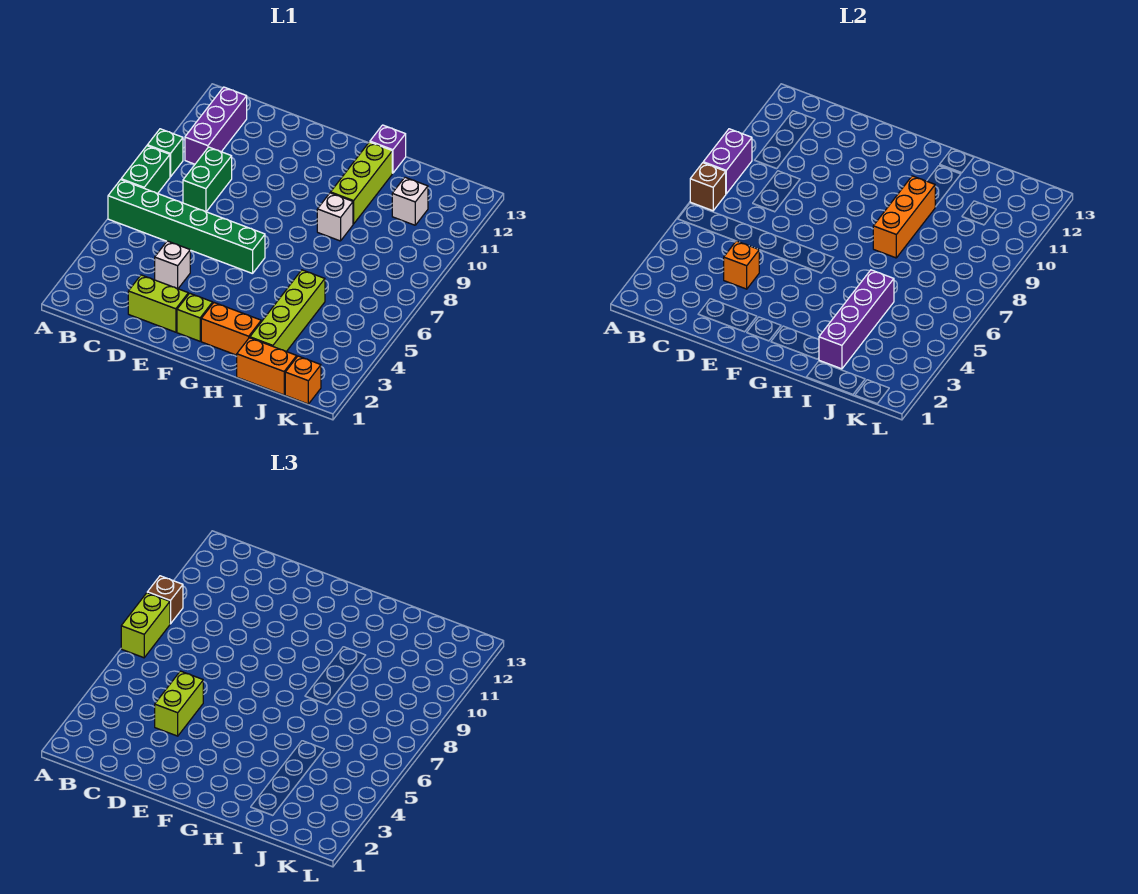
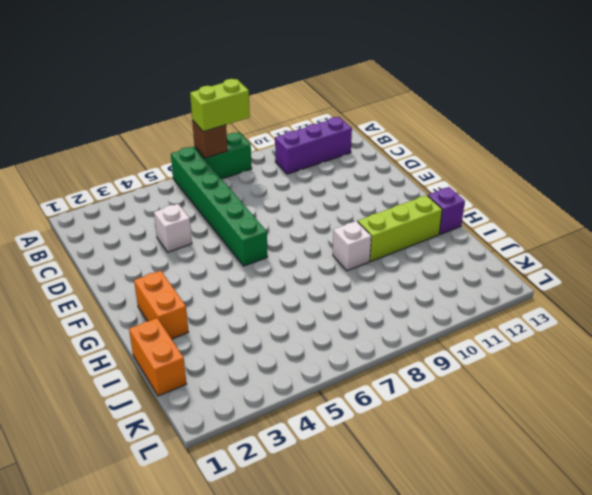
none -> green 1x1 brick [147,129,183,177]
none -> green 1x2 brick [183,147,232,212]
none -> lime 1x2 brick [128,275,188,332]

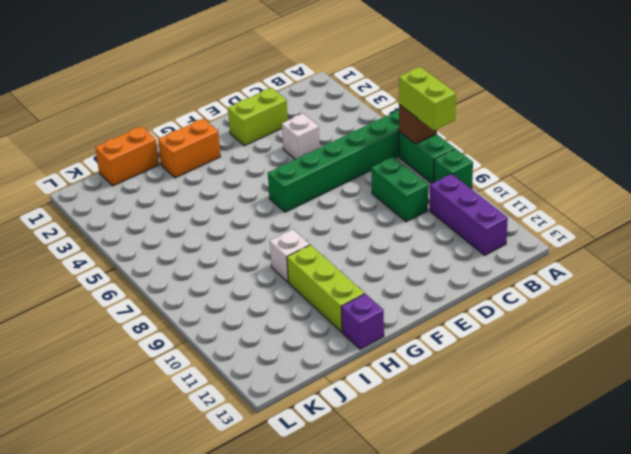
none -> lime 1x1 brick [177,293,213,341]
none -> lime 1x4 brick [250,270,325,352]
none -> white 1x1 brick [392,177,428,225]

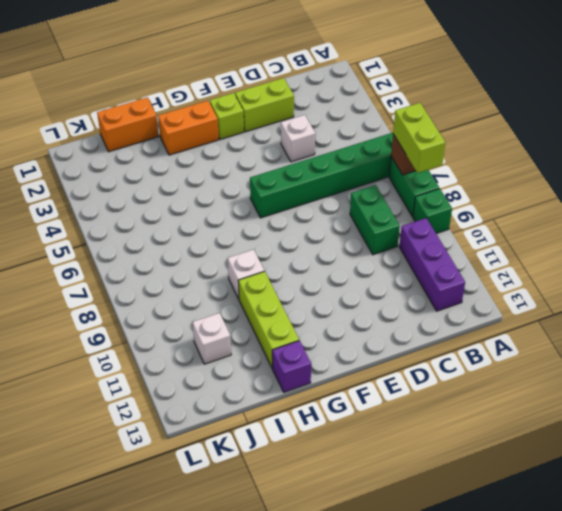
none -> lime 1x4 brick [250,270,325,352]
none -> orange 1x1 brick [285,356,321,404]
none -> purple 1x2 brick [703,129,752,194]

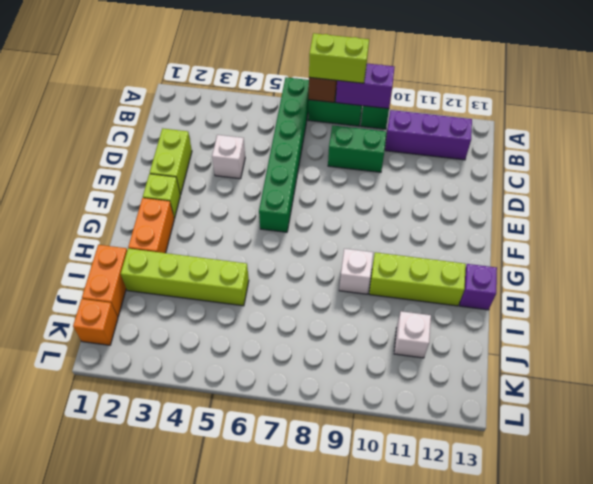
none -> orange 1x1 brick [724,241,759,289]
none -> orange 1x3 brick [873,176,935,258]
none -> purple 1x4 brick [819,270,894,369]

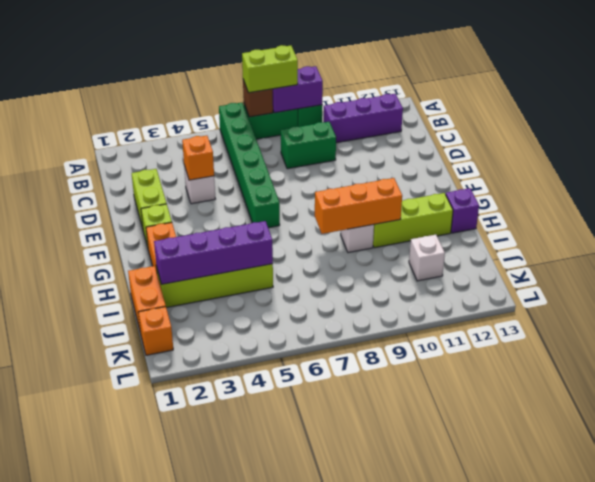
none -> brown 1x1 brick [147,576,183,624]
none -> lime 1x2 brick [155,671,203,736]

